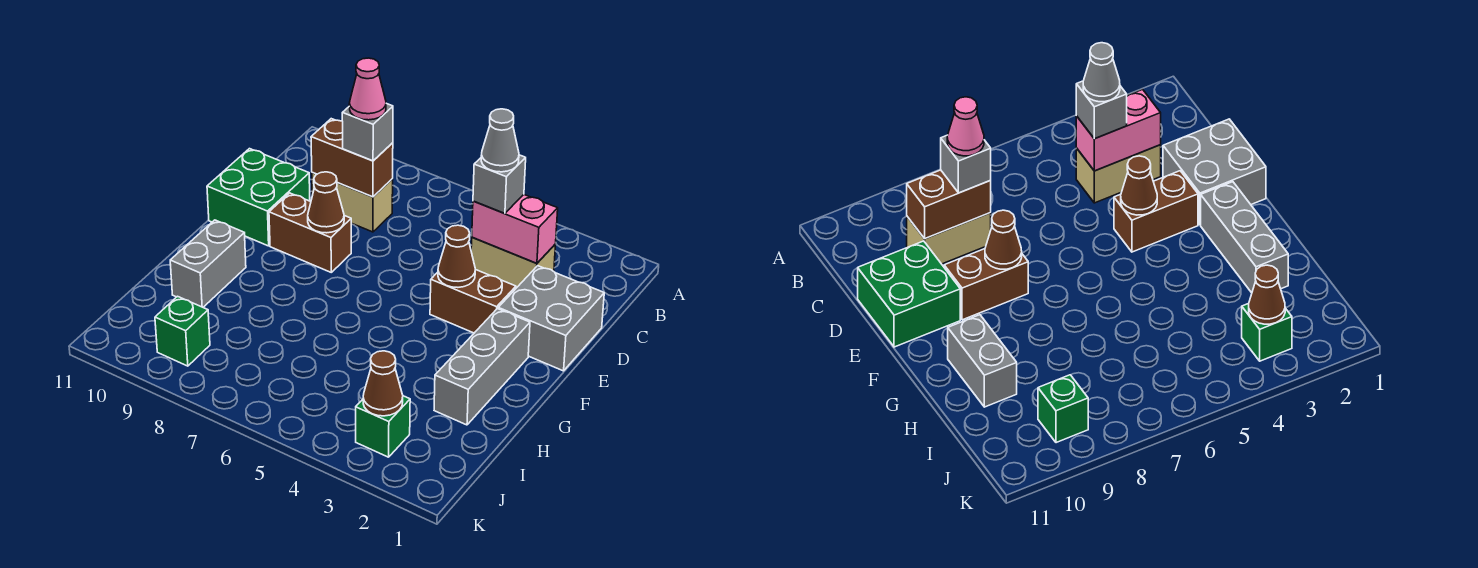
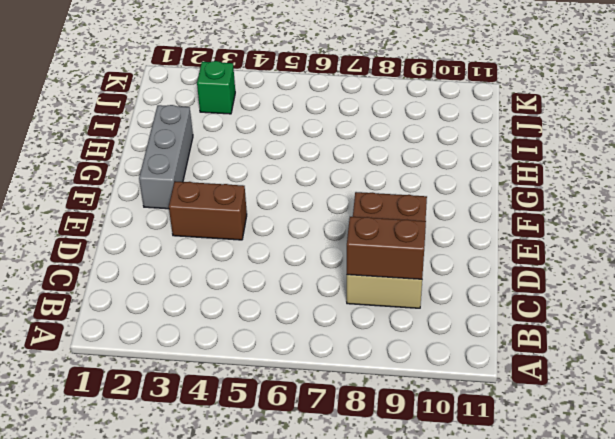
none -> tan 1x2 brick [471,237,556,288]
none -> grey 2x2 brick [498,266,604,371]
none -> green 2x2 brick [207,149,310,246]

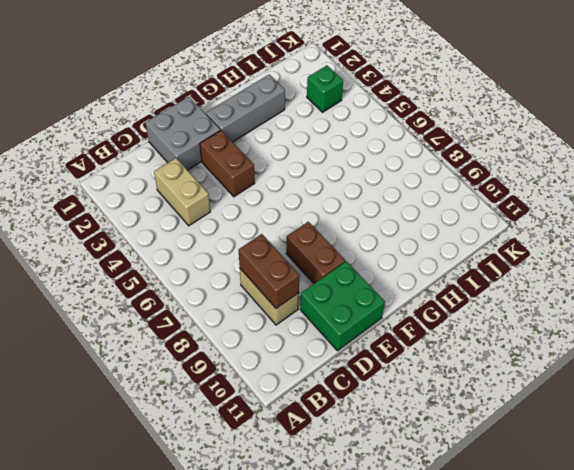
none -> grey 1x2 brick [170,220,246,307]
none -> green 1x1 brick [155,296,210,366]
none -> pink 1x2 brick [472,195,558,263]

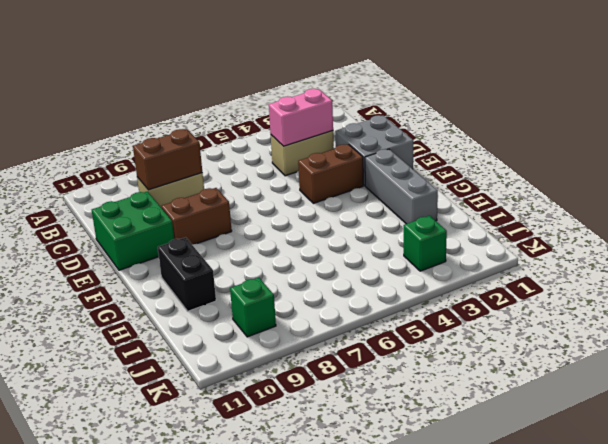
black 1x2 brick [158,237,216,311] -> grey 1x2 brick [170,220,246,307]
none -> brown 1x1 cone [438,225,475,287]
none -> brown 1x1 cone [308,172,344,233]
none -> brown 1x1 cone [363,351,403,416]

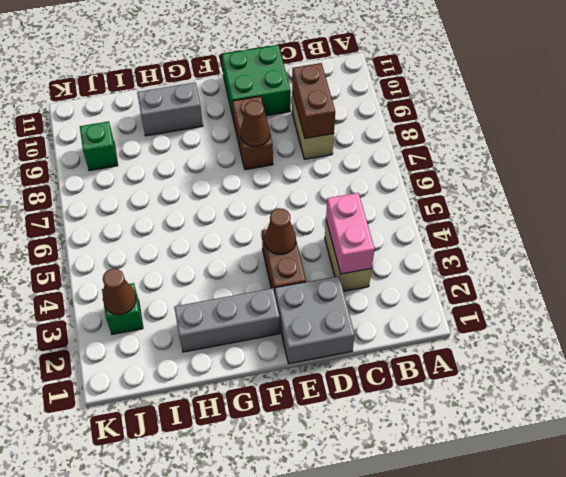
none -> grey 1x1 brick [473,155,526,214]
none -> grey 1x1 brick [342,103,393,161]
none -> grey 1x1 cone [481,109,519,172]

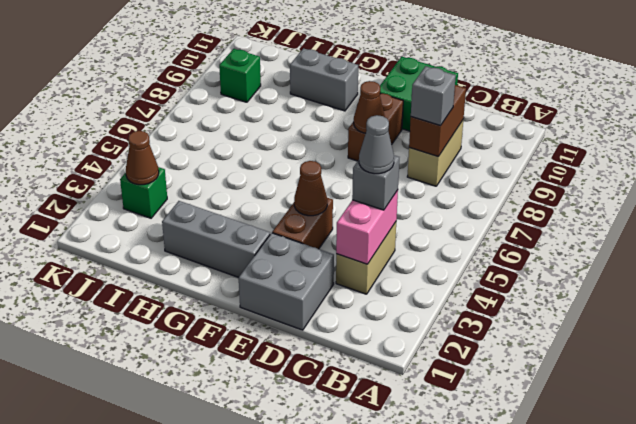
none -> pink 1x1 cone [349,58,386,120]

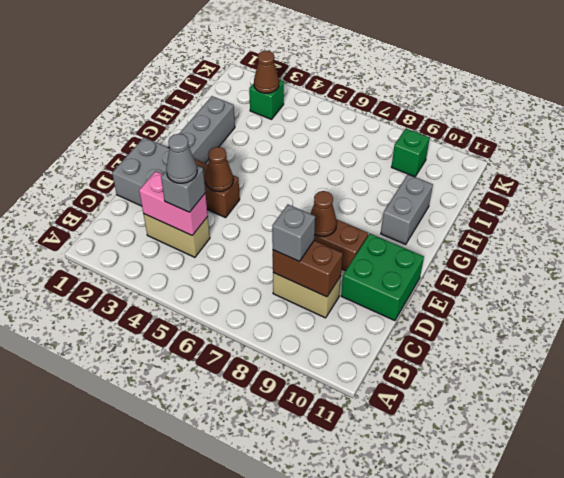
none -> pink 1x1 cone [349,58,386,120]

